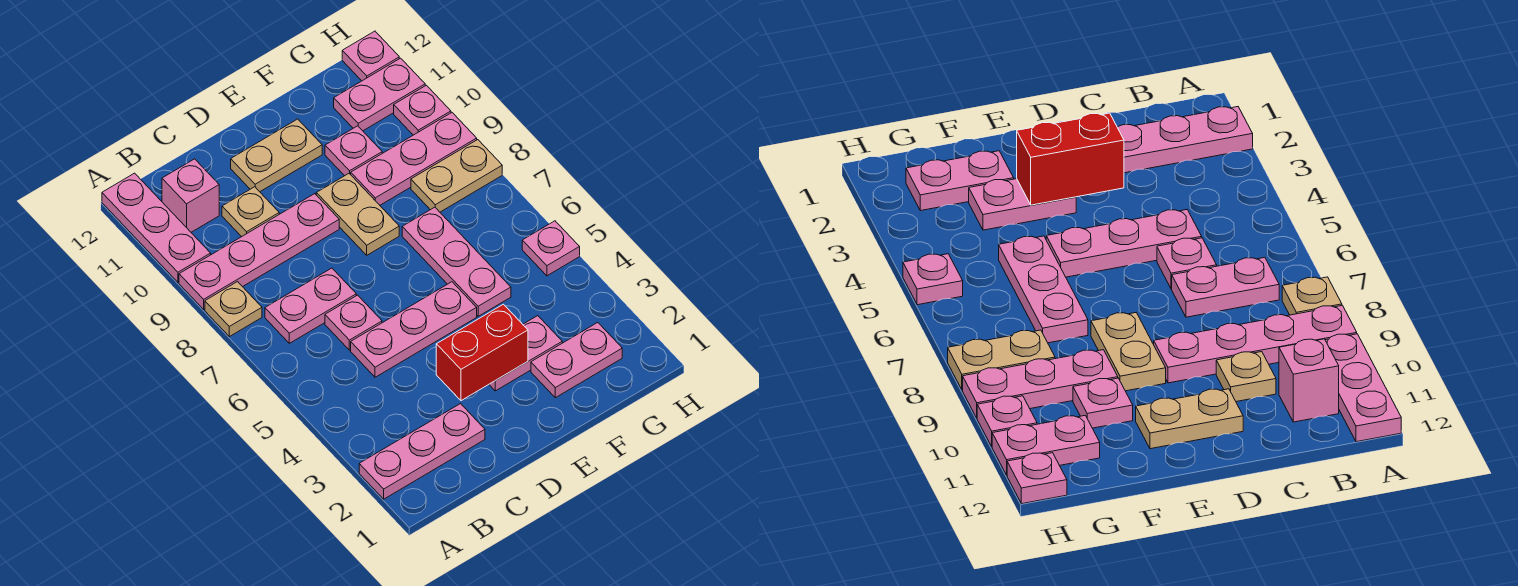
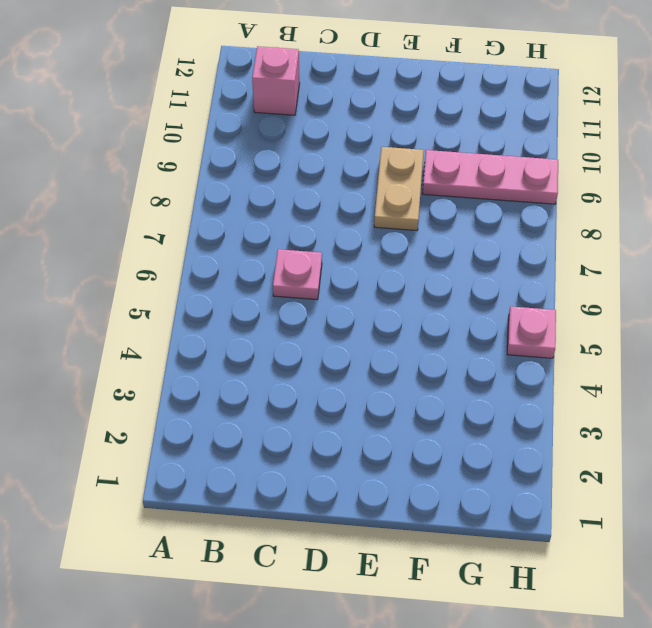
none -> pink 1x3 plate [359,404,485,499]
none -> tan 1x1 plate [205,282,262,337]
none -> pink 1x4 plate [179,194,339,309]

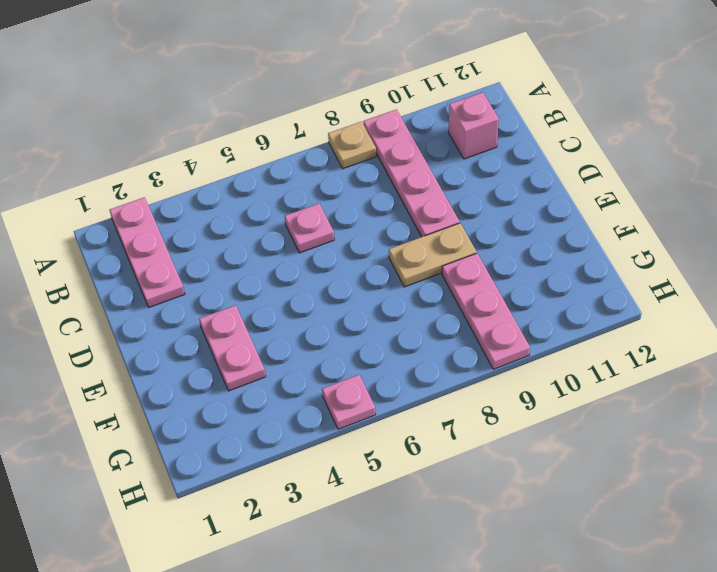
none -> pink 1x3 plate [102,173,211,282]
none -> pink 1x2 plate [265,268,356,343]
none -> pink 1x3 plate [351,282,477,377]

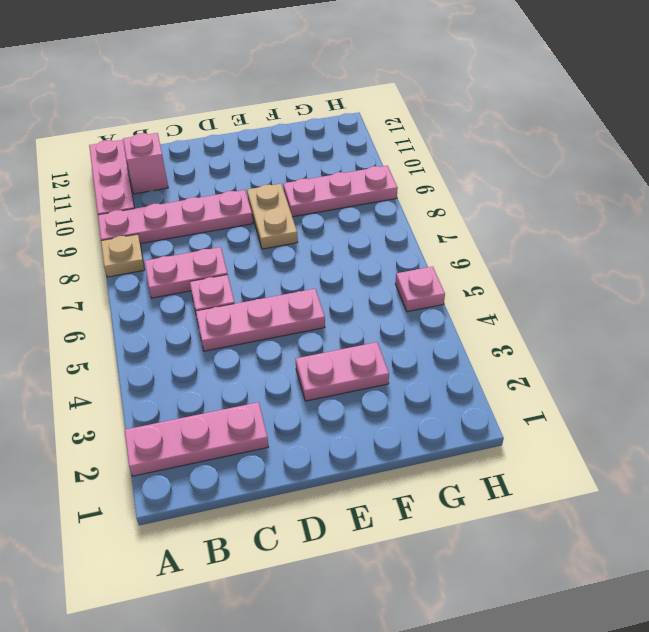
none -> tan 1x1 plate [222,187,279,237]
none -> tan 1x2 plate [231,119,322,192]
none -> pink 1x2 plate [531,323,622,398]

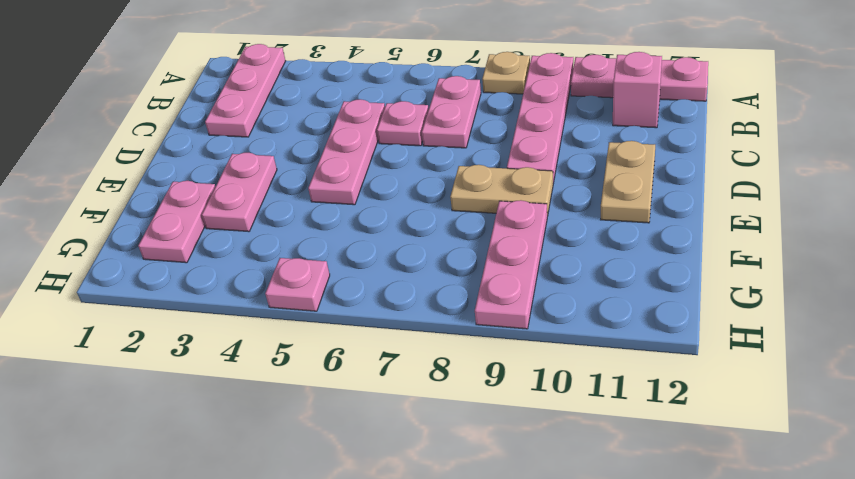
none -> tan 1x1 plate [222,187,279,237]
none -> pink 1x3 plate [402,207,511,316]
none -> pink 1x1 plate [325,126,382,176]

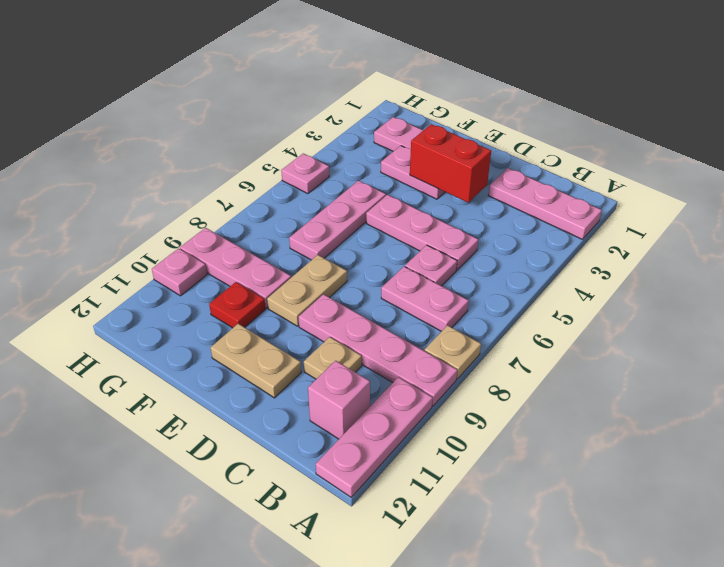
red 1x1 plate [209,282,265,328] -> pink 1x1 plate [325,126,382,176]
none -> tan 1x2 plate [411,140,502,212]
none -> pink 1x2 plate [334,58,425,131]
none -> pink 1x1 plate [342,31,399,81]

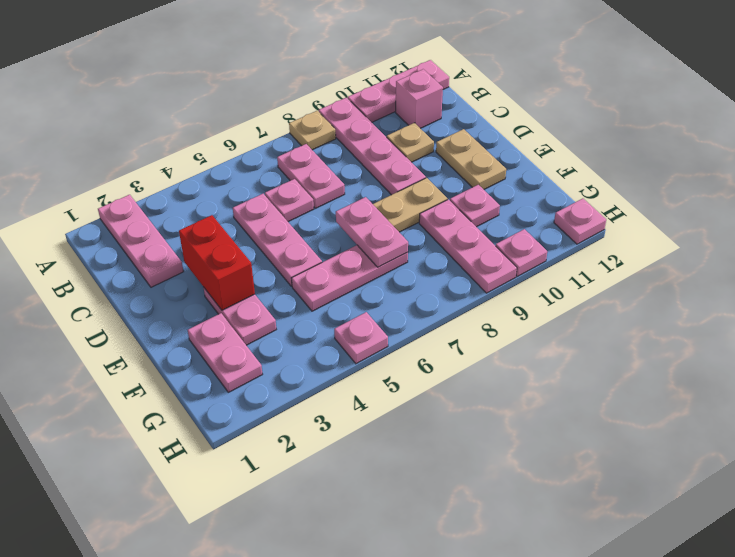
pink 1x2 plate [336,197,408,267] -> pink 1x2 plate moved to [334,58,425,131]
none -> tan 1x2 plate [411,140,502,212]

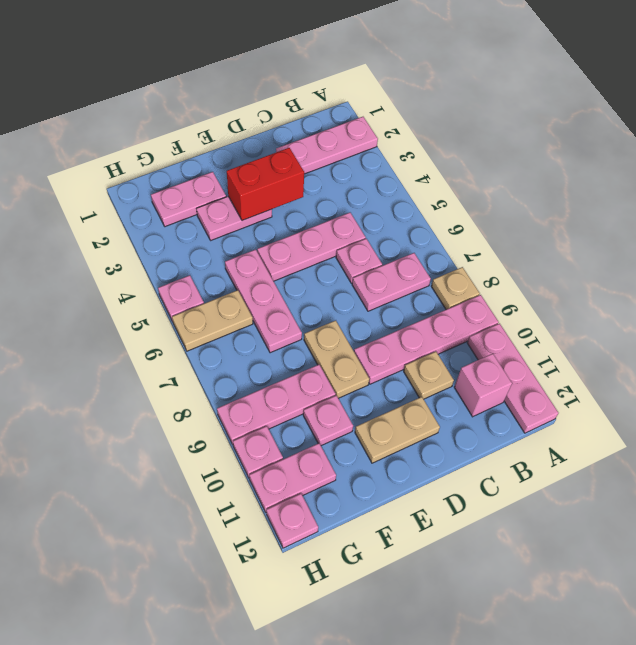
tan 1x2 plate [172,290,253,351] -> tan 1x2 plate moved to [411,140,502,212]

